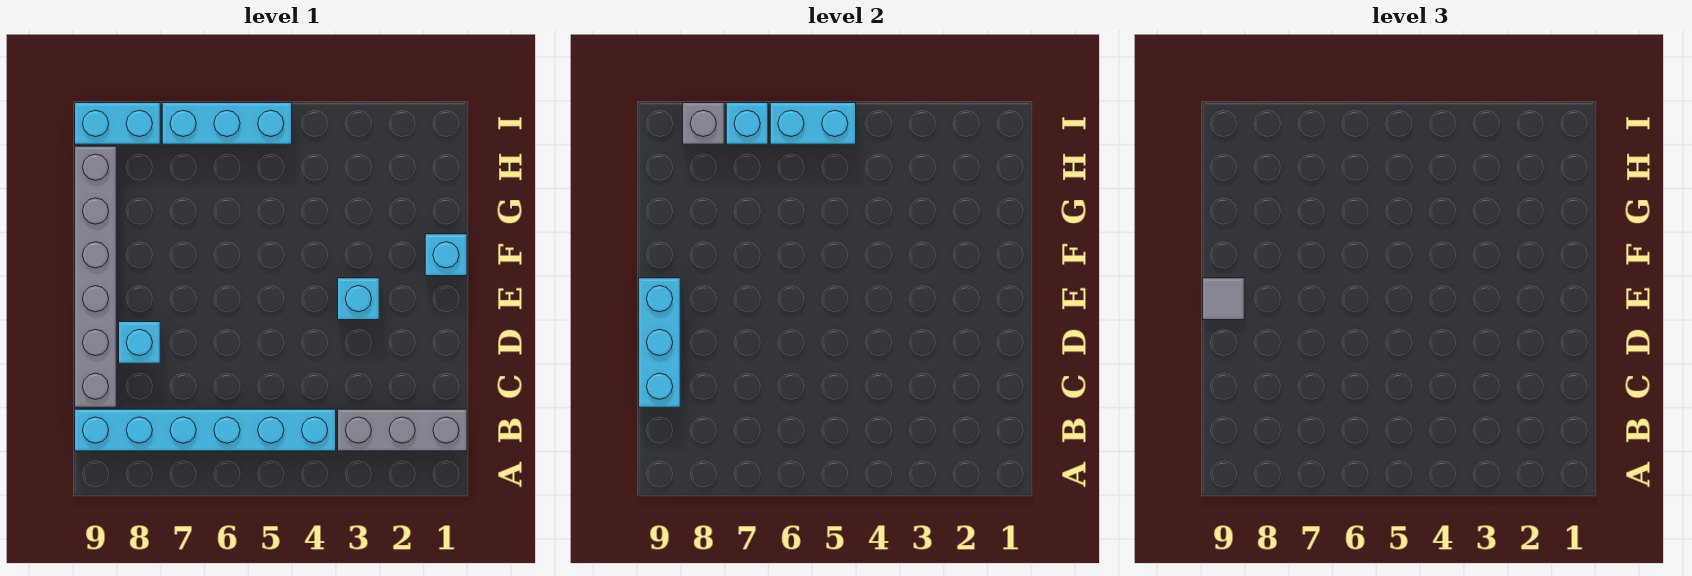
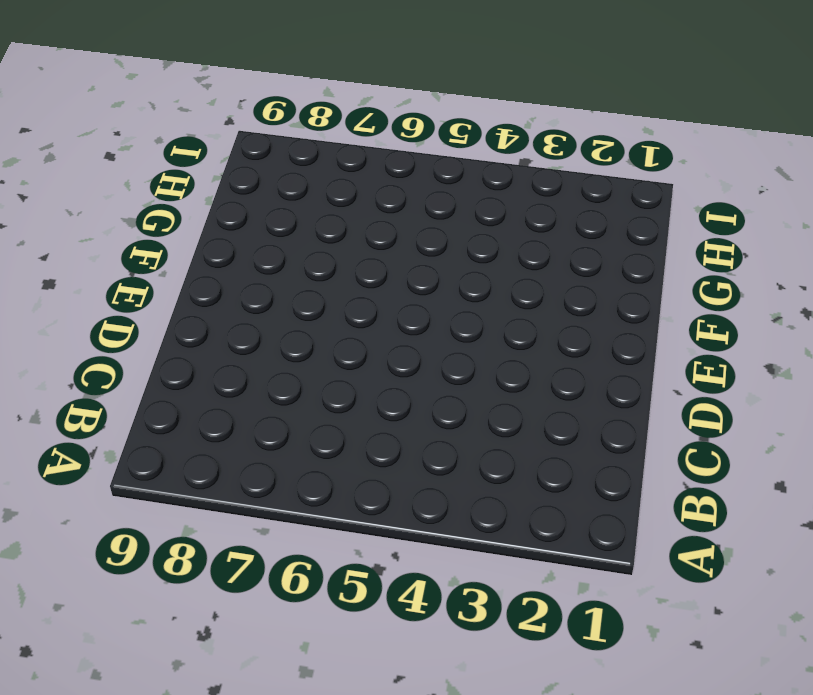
none -> grey 1x3 brick [338,409,467,451]
none -> cyan 1x6 brick [75,409,336,451]
none -> grey 1x6 brick [75,146,116,407]

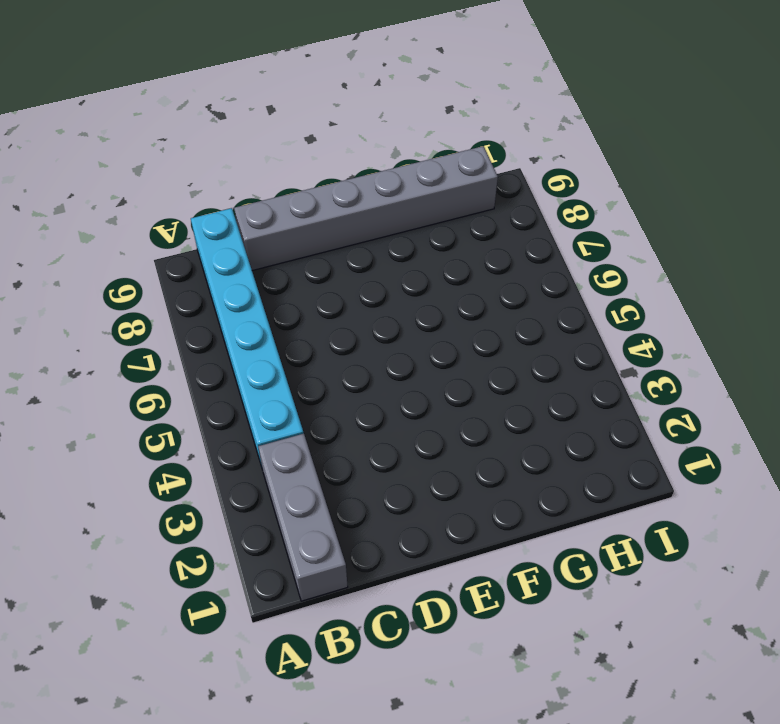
none -> cyan 1x1 brick [119,322,160,363]
none -> cyan 1x1 brick [338,278,379,320]
none -> cyan 1x1 brick [425,234,467,276]

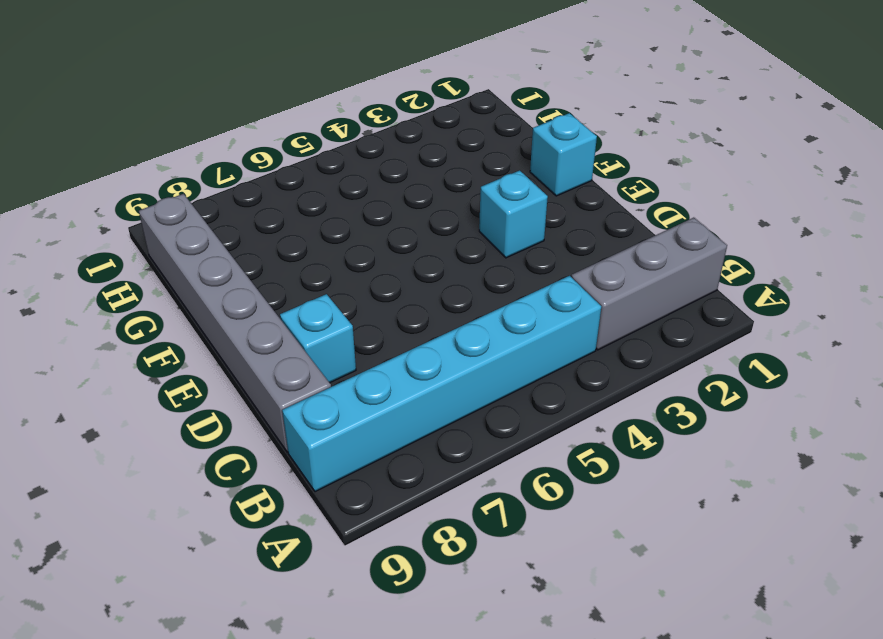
none -> cyan 1x3 brick [162,103,292,144]
none -> cyan 1x2 brick [75,103,160,144]
none -> cyan 1x3 brick [639,278,680,407]

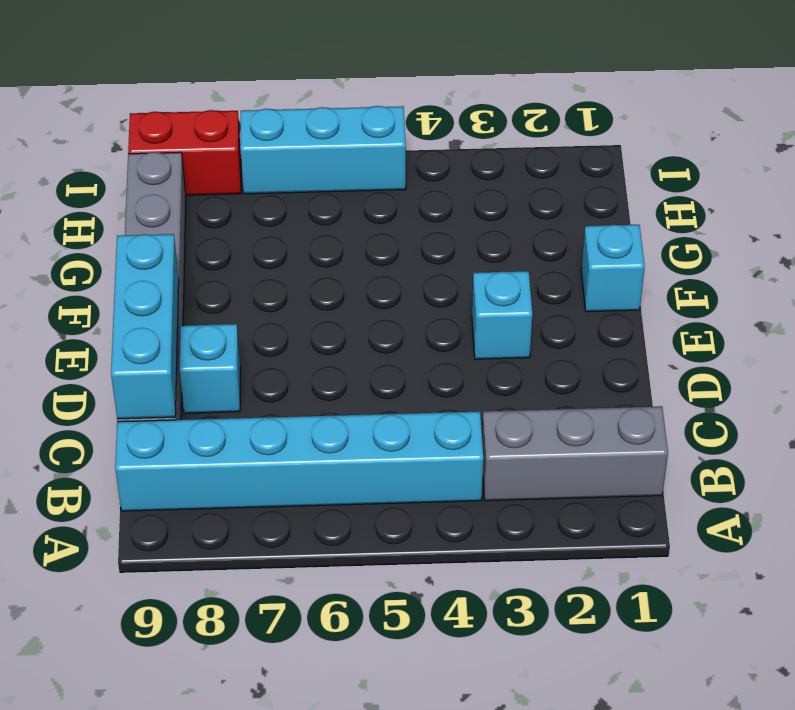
red 1x2 brick [128,110,241,195] -> cyan 1x2 brick [75,103,160,144]
none -> cyan 1x2 brick [770,103,856,144]
none -> cyan 1x1 brick [726,103,768,144]
none -> grey 1x1 brick [683,103,724,144]

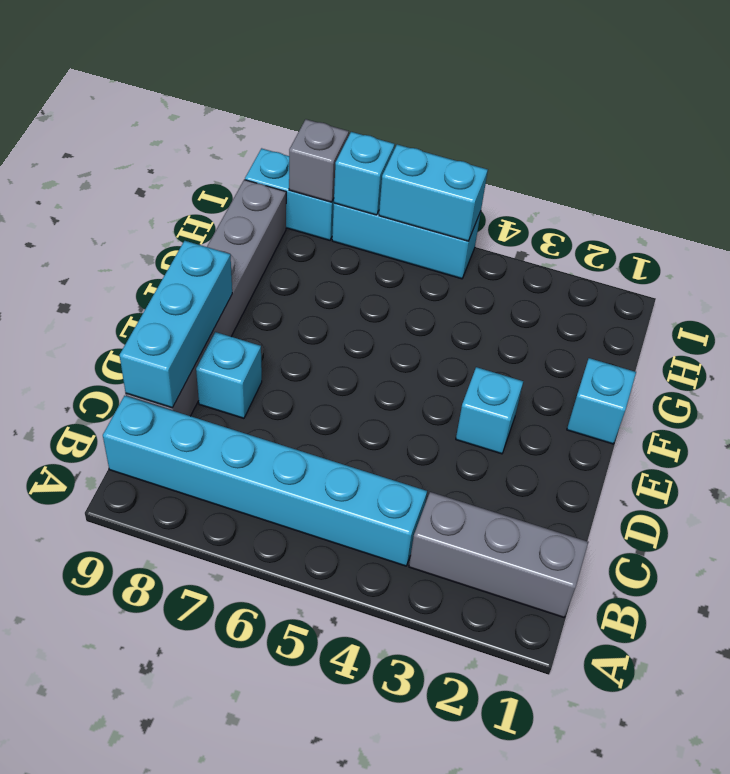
none -> grey 1x1 tile [1203,278,1244,320]

